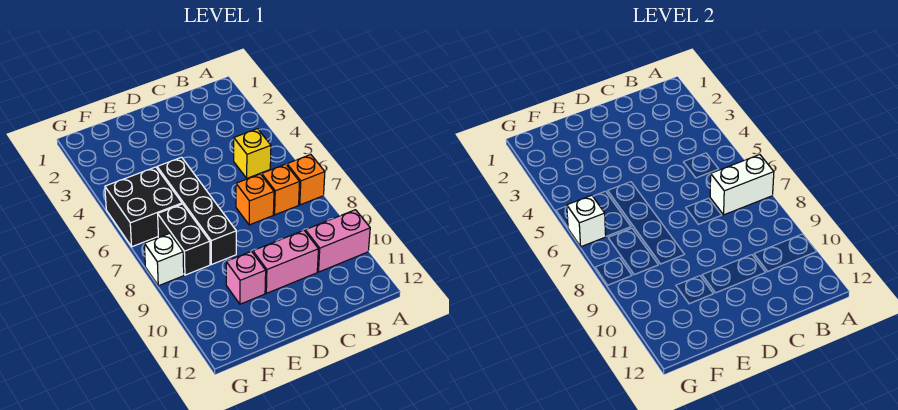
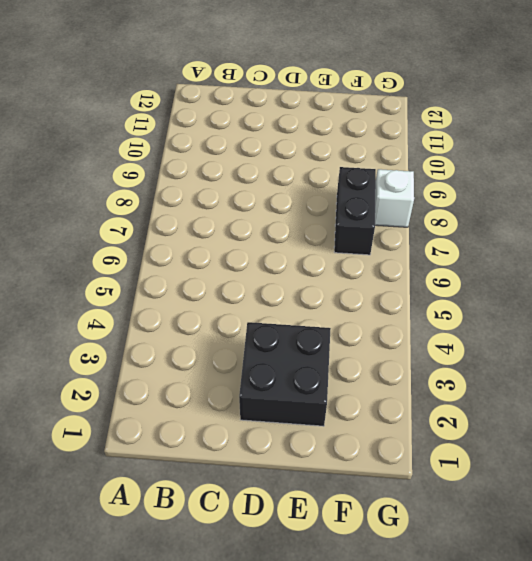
black 2x2 brick [239,322,331,426] -> black 2x2 brick moved to [105,167,182,247]
none -> orange 1x1 brick [287,155,325,205]
none -> pink 1x2 brick [305,210,370,272]
none -> yellow 1x1 brick [234,129,271,178]

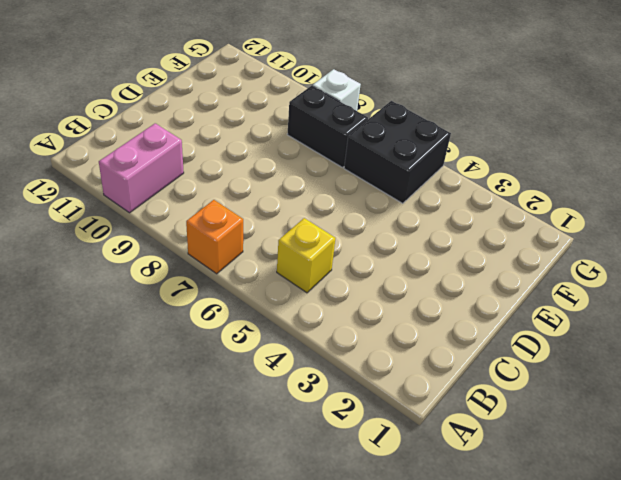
none -> orange 1x1 brick [262,164,300,215]
none -> orange 1x1 brick [236,174,274,225]
none -> pink 1x2 brick [253,230,318,293]

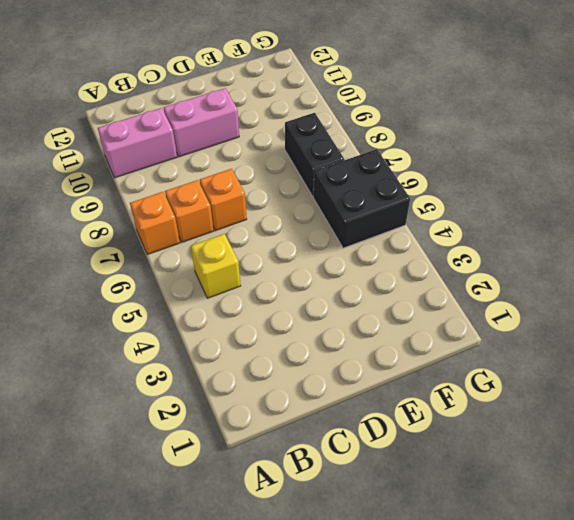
none -> black 1x4 brick [157,157,236,265]
none -> pink 1x1 brick [226,251,266,304]
none -> white 1x1 brick [144,233,184,286]

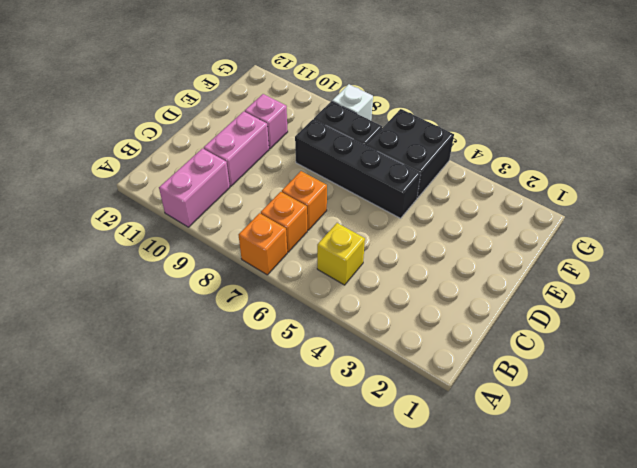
none -> white 1x2 brick [710,155,774,215]
none -> white 1x1 brick [567,195,606,247]

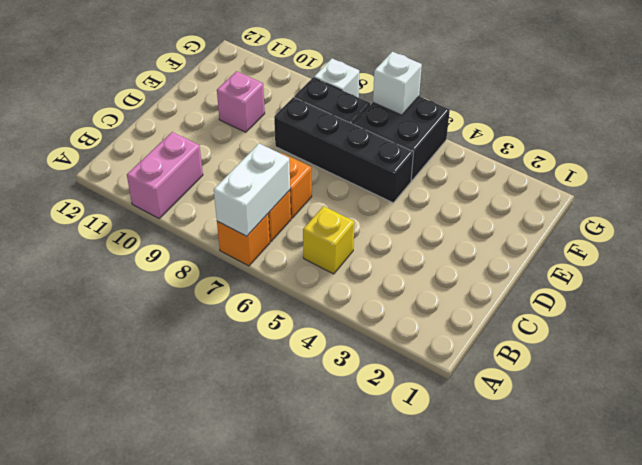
none -> pink 1x2 brick [253,230,318,293]

